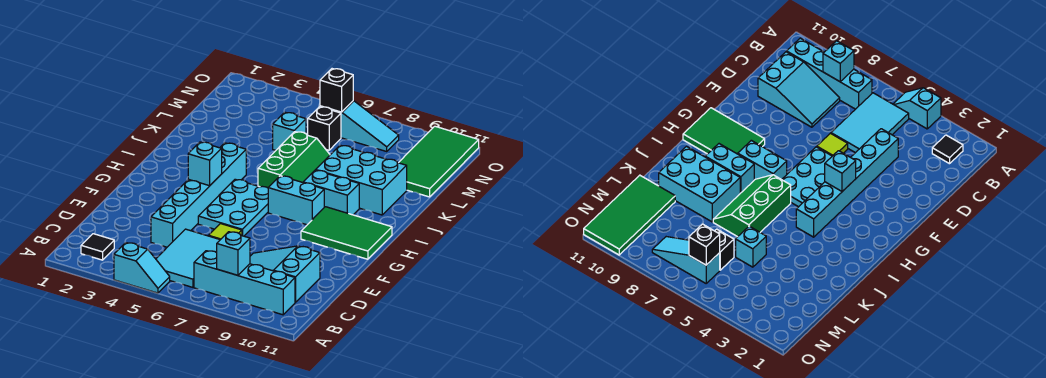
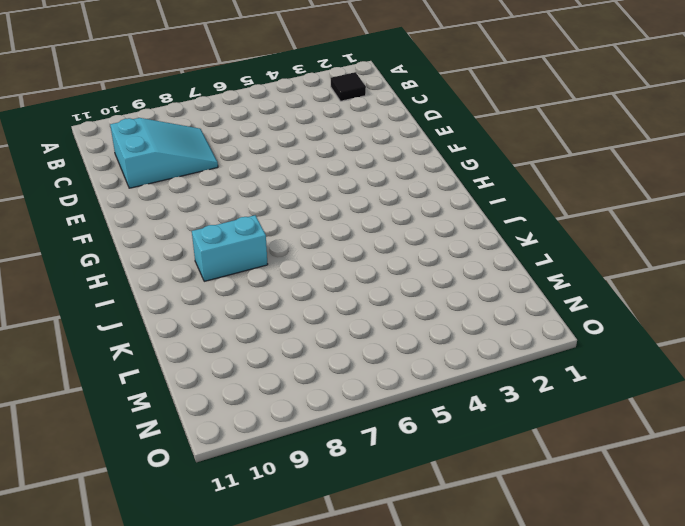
none -> cyan 1x2 slope [114,243,170,293]
none -> cyan 2x3 tile [156,229,220,287]
none -> cyan 1x4 brick [194,251,295,315]

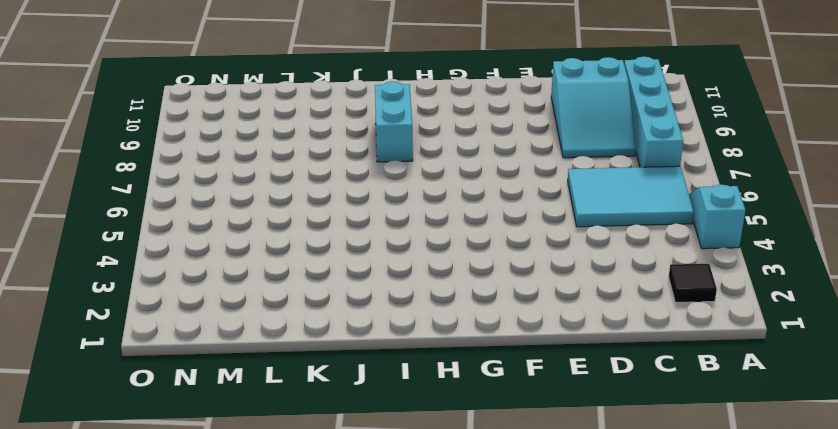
none -> cyan 1x6 brick [151,143,246,247]
none -> lime 1x1 tile [209,224,242,240]
none -> cyan 2x3 plate [198,179,268,236]

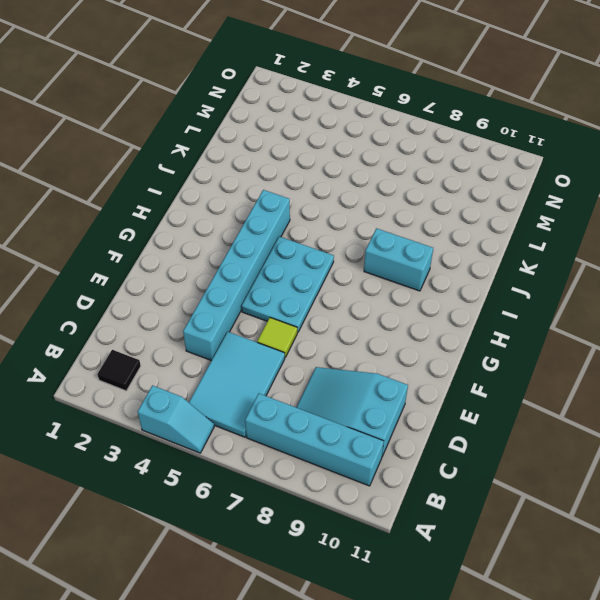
none -> green 2x3 tile [301,207,392,259]
none -> cyan 1x2 brick [268,176,324,225]
none -> green 2x3 slope [258,132,330,188]

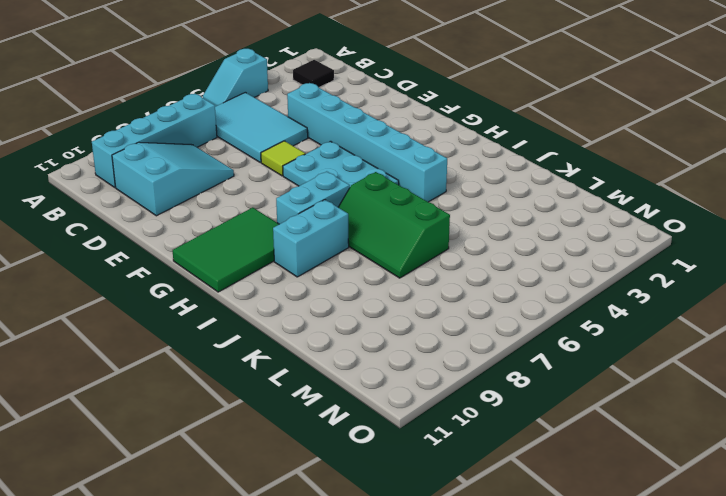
none -> cyan 2x3 brick [316,145,407,215]
none -> cyan 1x1 brick [273,112,306,150]
none -> green 2x4 tile [399,126,479,197]

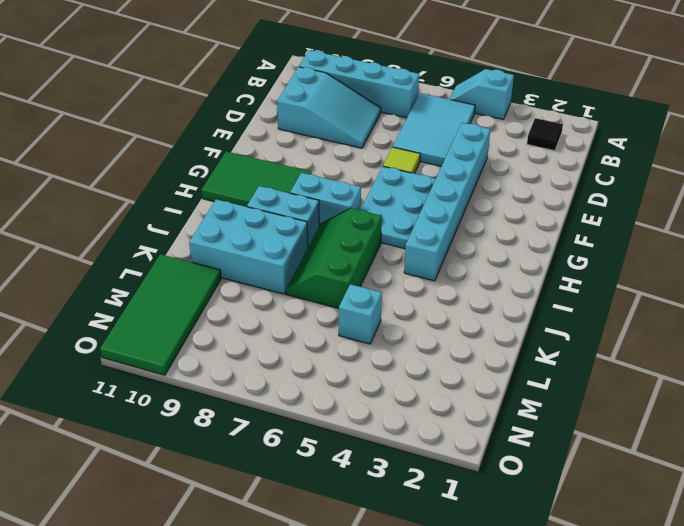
none -> black 1x1 brick [308,107,341,150]
none -> cyan 1x3 slope [320,101,399,151]
none -> cyan 1x1 brick [217,232,250,275]

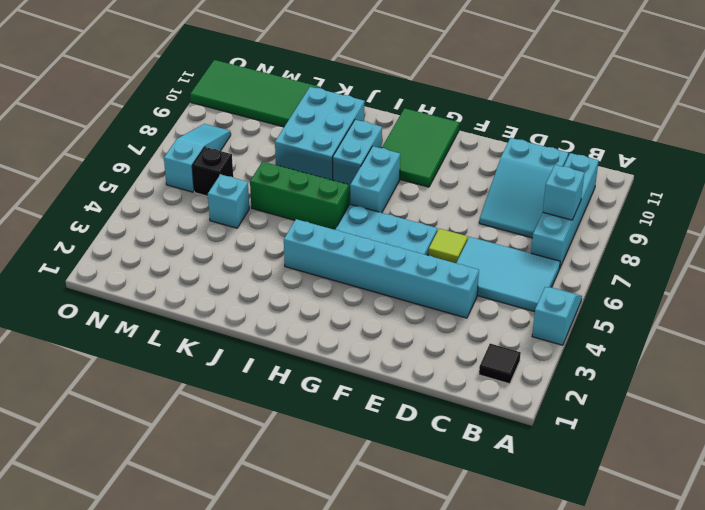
none -> cyan 1x1 brick [188,142,222,186]
none -> black 1x1 brick [320,69,353,112]

